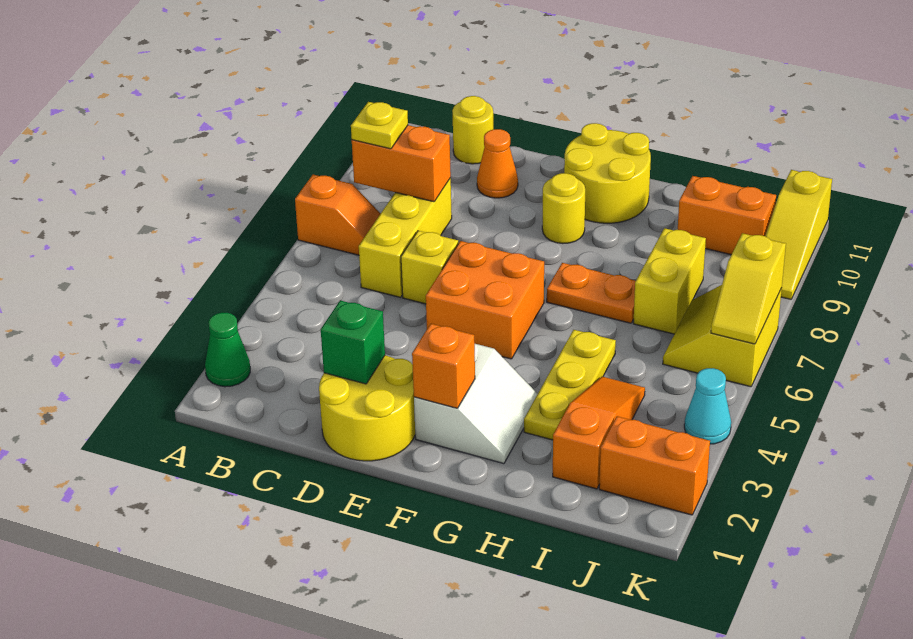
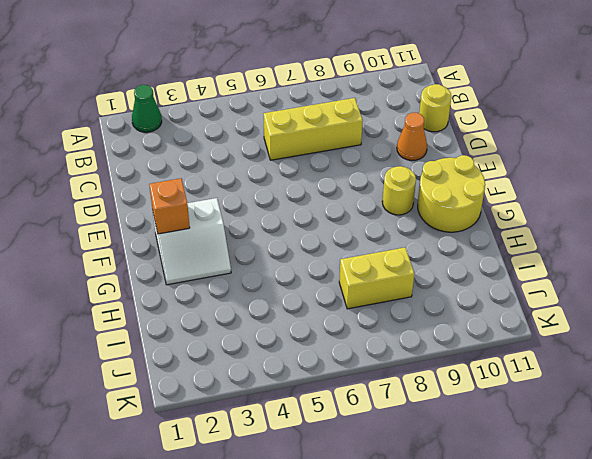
none -> orange 1x2 slope [295,175,381,255]
none -> yellow 2x2 round brick [319,355,415,461]
none -> yellow 1x1 brick [401,231,458,304]

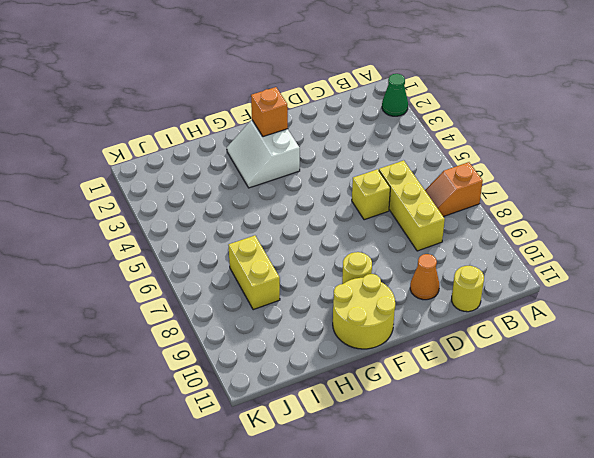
none -> yellow 2x2 round brick [319,355,415,461]
none -> orange 2x2 brick [426,241,544,359]
none -> orange 1x2 plate [547,263,636,323]

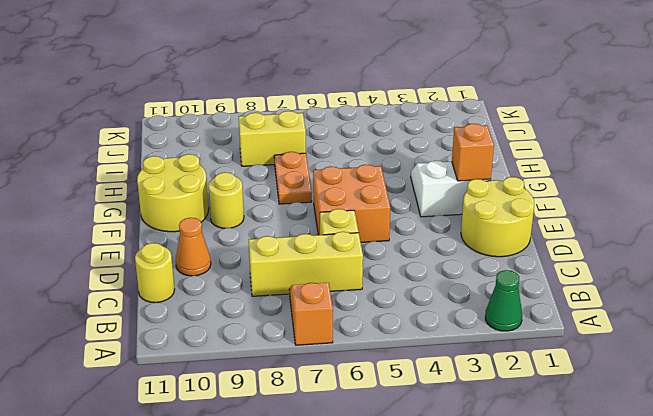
none -> yellow 1x3 plate [524,330,616,440]
none -> orange 1x3 slope [553,377,645,489]
none -> orange 1x2 brick [678,176,776,255]

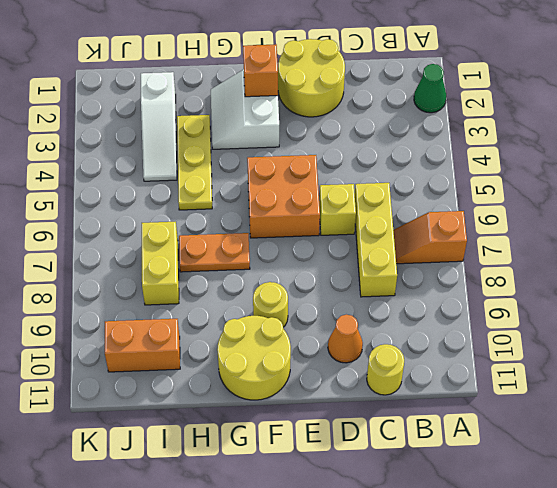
white 1x3 slope [141,72,177,181] -> orange 1x3 slope [553,377,645,489]
none -> orange 1x2 brick [599,416,710,515]
none -> yellow 2x2 slope [663,285,782,387]
none -> cyan 1x1 cone [684,368,731,444]

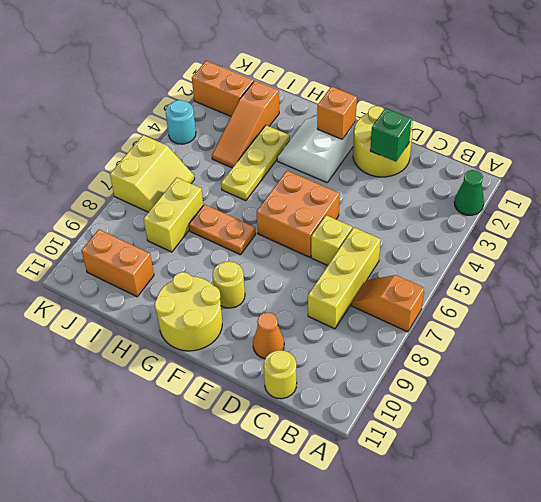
cyan 1x1 round brick [166,100,196,144] -> cyan 1x1 cone [684,368,731,444]
none -> yellow 1x3 slope [765,170,832,299]
none -> orange 1x2 brick [352,125,451,202]
none -> yellow 1x2 slope [711,233,786,344]

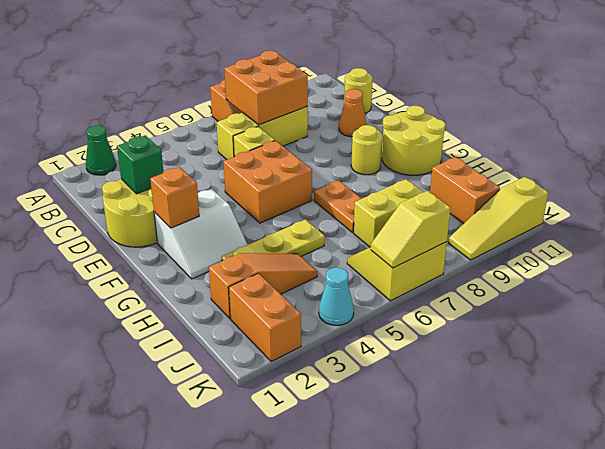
orange 2x2 brick [224,51,308,125] -> orange 1x2 brick [352,125,451,202]
none -> yellow 1x1 plate [351,102,408,149]

